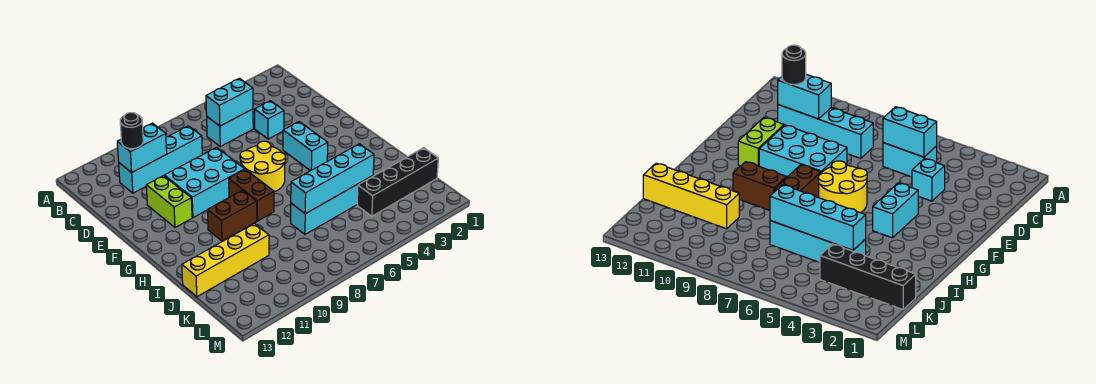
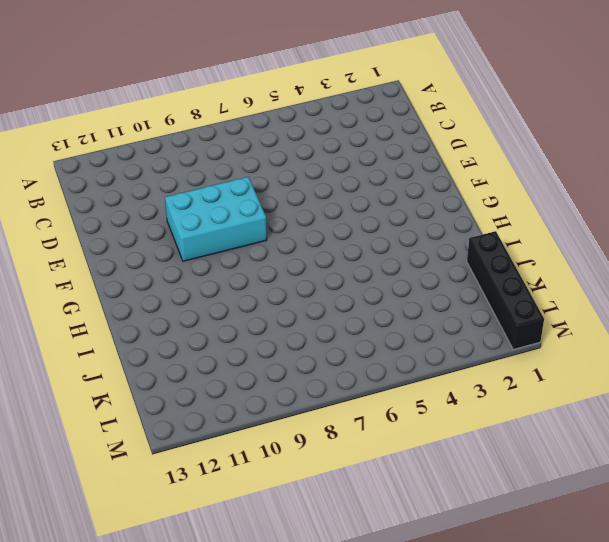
black 1x4 brick [467,231,544,349] -> black 1x4 brick turned to [357,148,438,216]
none -> cyan 1x2 brick [207,109,253,146]
none -> cyan 1x4 brick [119,126,202,193]
none -> cyan 1x1 brick [255,101,284,139]

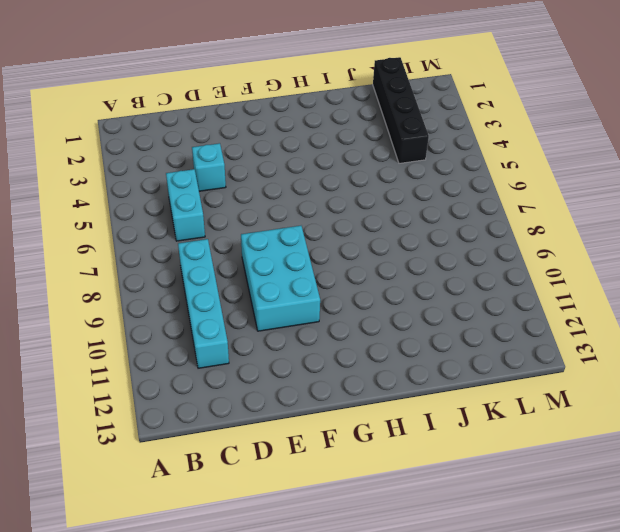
none -> lime 1x2 brick [146,176,192,227]
none -> cyan 1x2 brick [283,122,328,171]
none -> yellow 2x2 round brick [240,141,285,192]

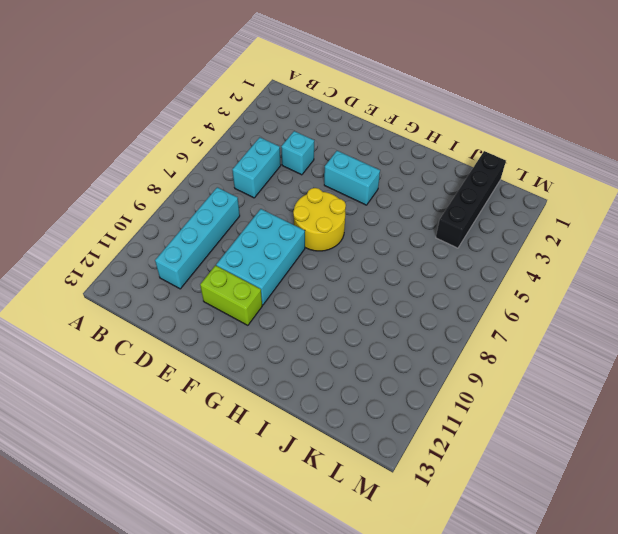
none -> brown 1x2 brick [229,169,274,221]
none -> brown 1x2 brick [208,190,257,241]
none -> cyan 1x4 brick [291,176,373,234]

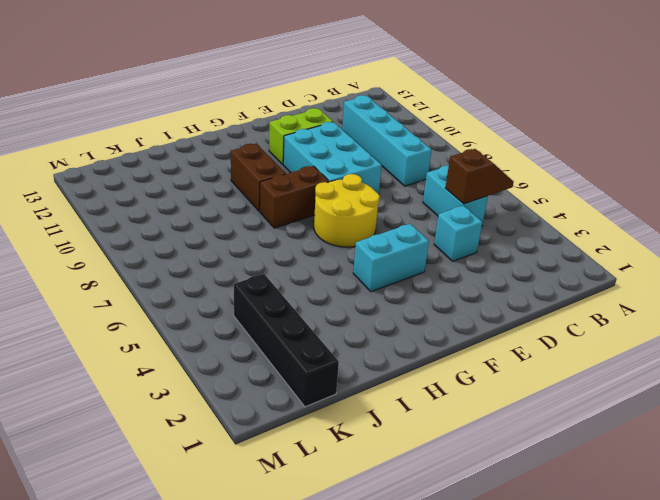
brown 1x2 slope [445,149,514,204] -> cyan 1x2 brick [206,78,253,126]
none -> cyan 1x4 brick [291,176,373,234]
none -> yellow 1x4 brick [182,224,269,297]
none -> cyan 1x2 brick [117,123,167,173]

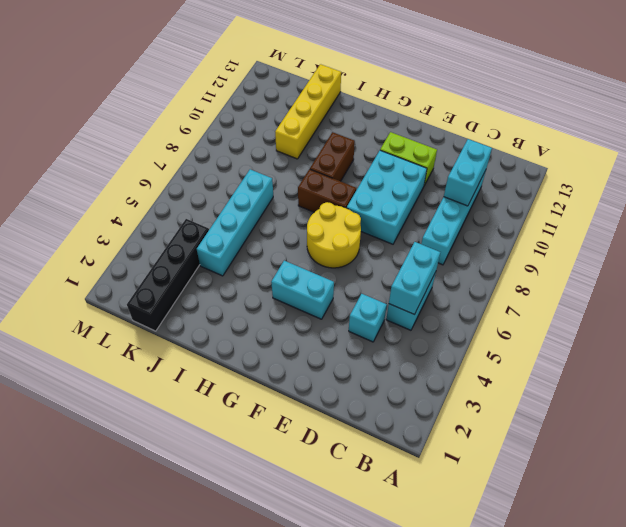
none -> cyan 1x4 brick [291,144,374,214]
none -> black 1x1 round brick [120,113,143,149]

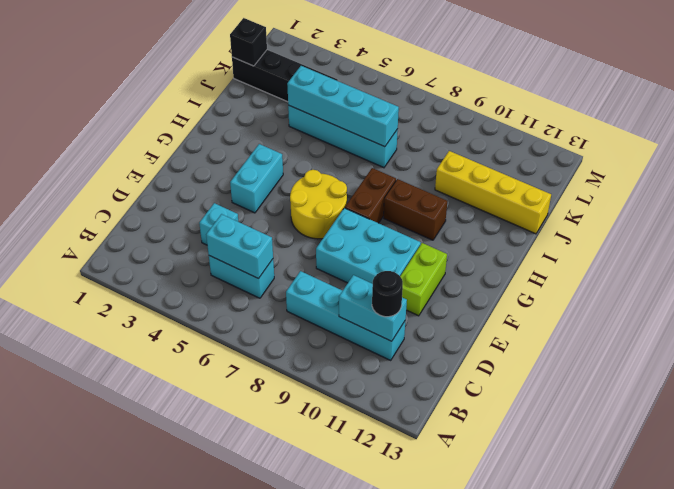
black 1x1 brick [230,18,267,66] -> none

